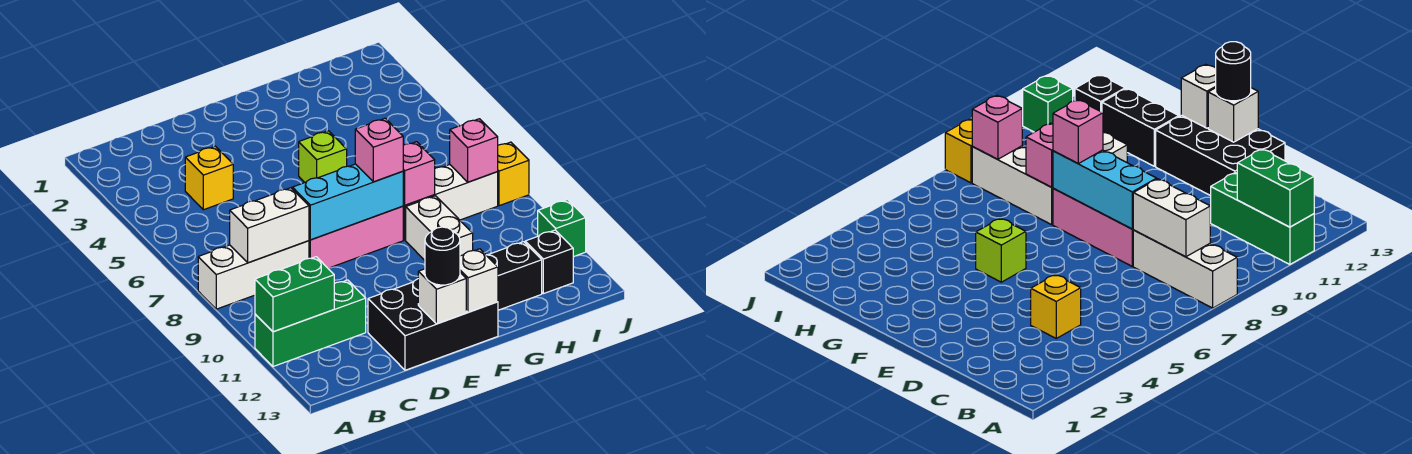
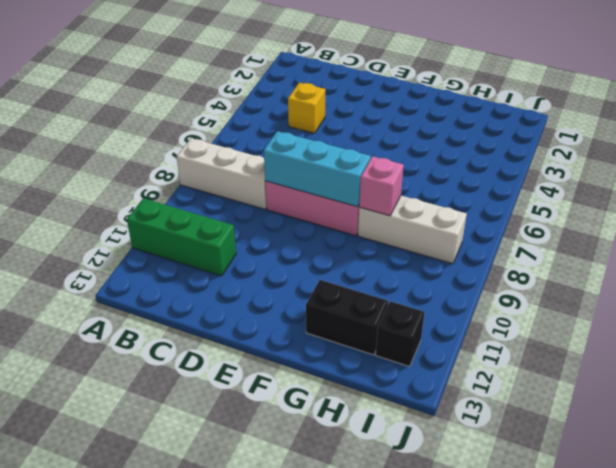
none -> black 2x3 brick [368,279,498,370]
none -> lime 1x1 brick [299,131,347,182]
none -> white 1x2 brick [406,196,473,260]

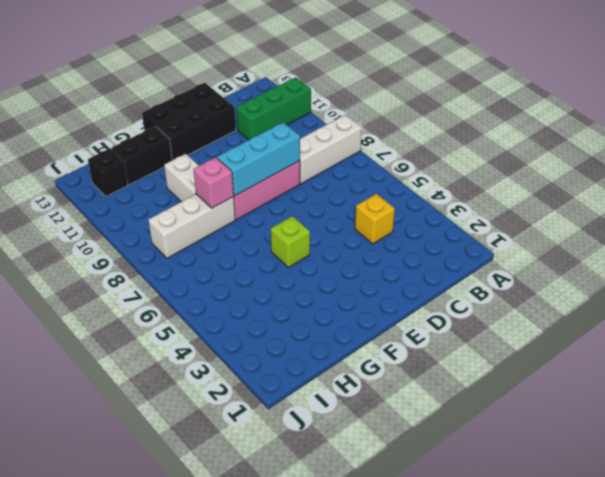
none -> yellow 1x1 brick [497,142,529,206]
none -> green 1x1 brick [538,200,586,257]
none -> green 1x2 brick [255,257,334,332]

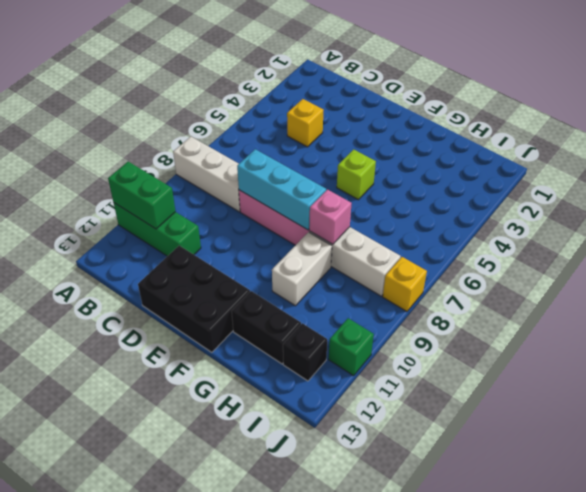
none -> white 1x2 brick [230,188,309,263]
none -> white 1x1 brick [418,269,466,324]
none -> white 1x1 brick [460,249,498,312]

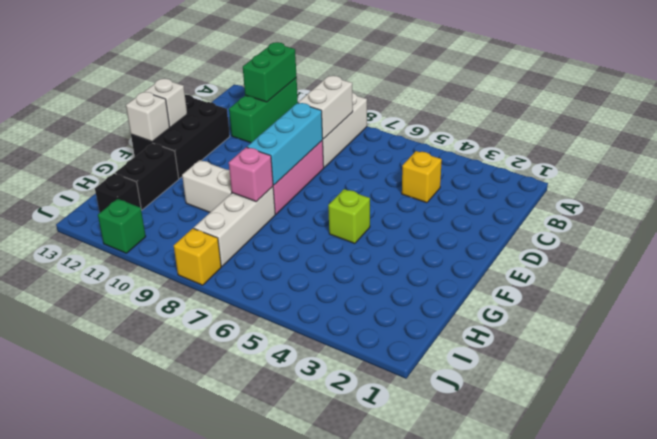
none -> pink 1x1 brick [450,119,498,182]
none -> black 1x1 round brick [425,227,460,285]
none -> pink 1x1 brick [355,118,403,182]

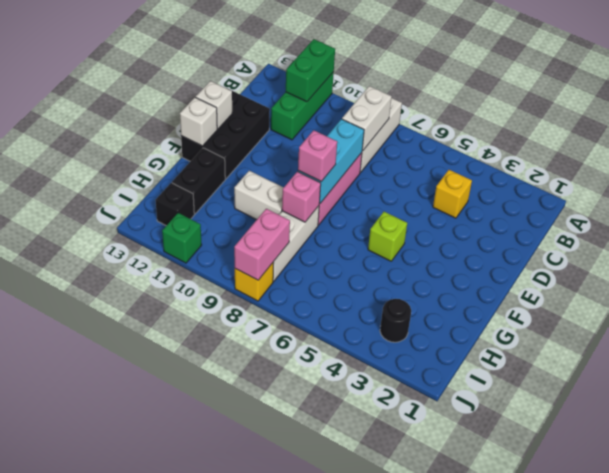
black 1x1 round brick [380,299,411,342] -> black 1x1 round brick moved to [425,227,460,285]
pink 1x2 brick [234,209,290,280] -> pink 1x1 brick [450,119,498,182]

